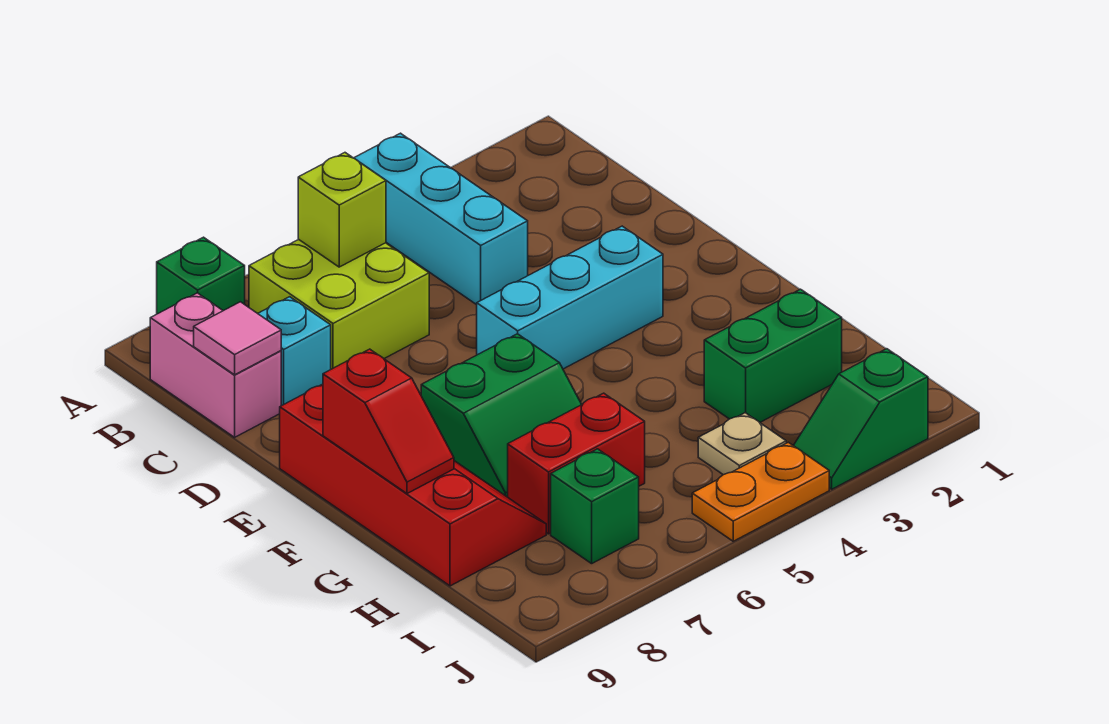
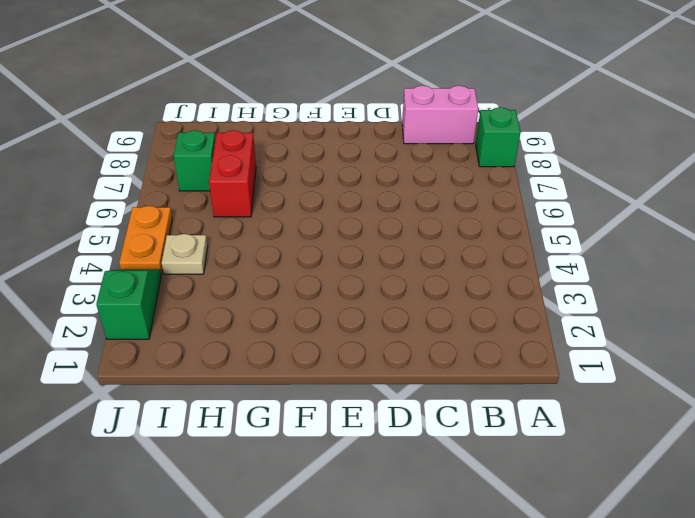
none -> cyan 1x3 brick [354,133,528,305]
none -> lime 2x2 brick [249,239,429,369]
none -> cyan 1x1 brick [258,297,331,406]

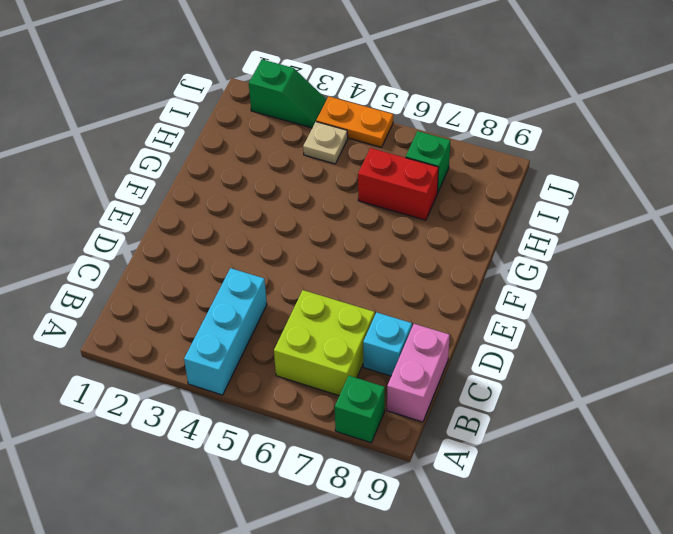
none -> cyan 1x3 brick [477,226,663,369]
none -> red 2x4 slope [280,384,546,586]
none -> green 2x2 slope [421,334,582,497]

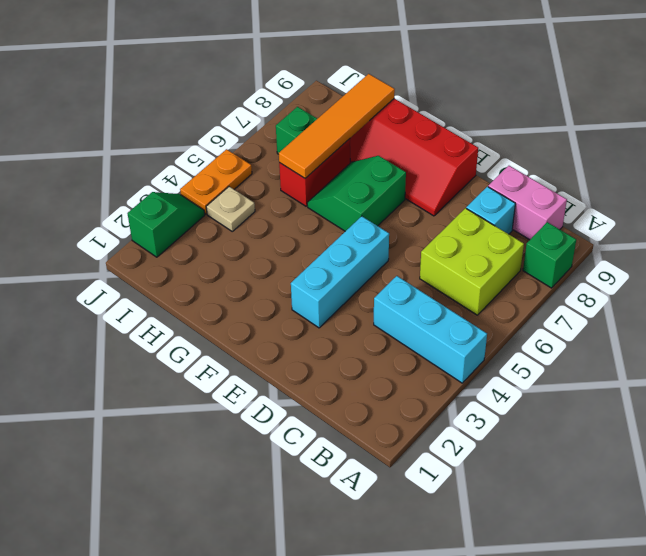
orange 1x4 tile [279,74,395,178] -> none
none -> green 1x2 brick [704,289,842,422]
none -> lime 1x1 brick [298,153,386,267]
none -> pink 1x1 tile [194,302,281,375]

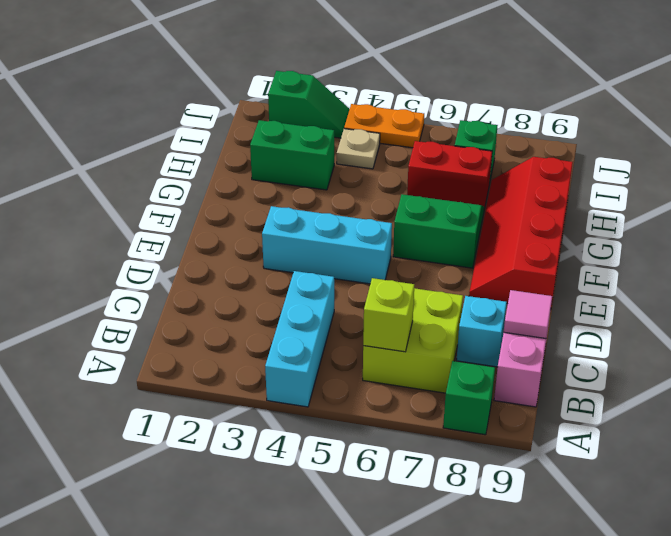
none -> red 1x2 slope [323,349,454,494]

